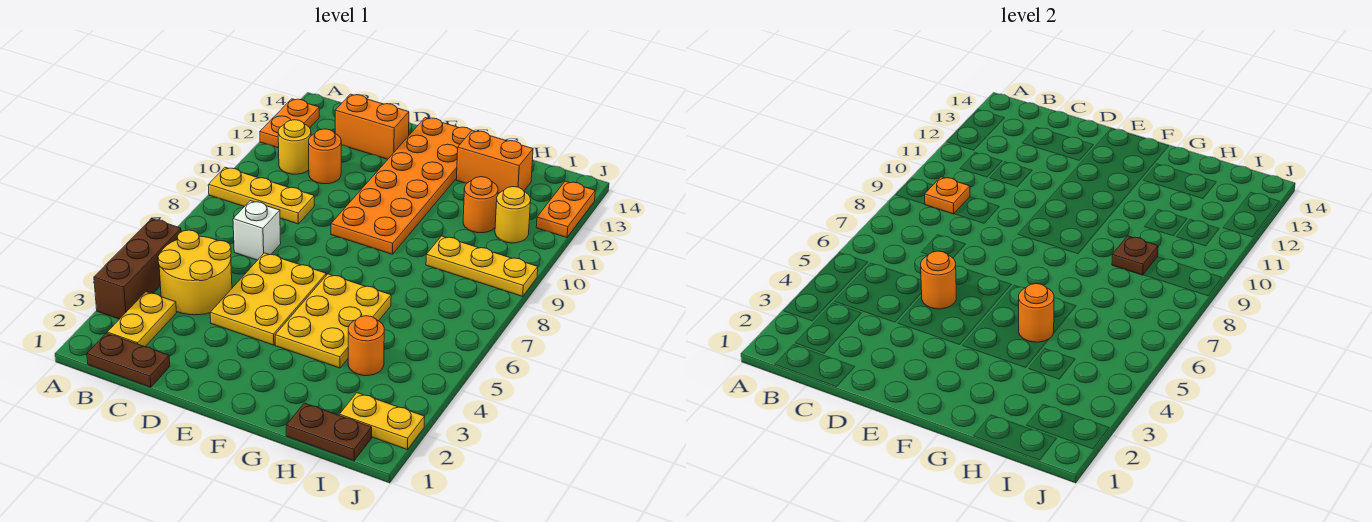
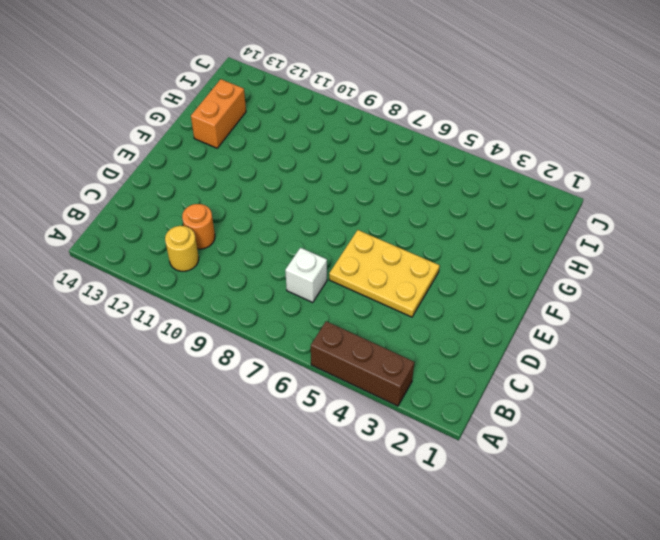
none -> yellow 1x3 plate [208,167,314,224]
none -> orange 1x2 plate [260,99,319,148]
none -> brown 1x2 plate [87,333,170,387]

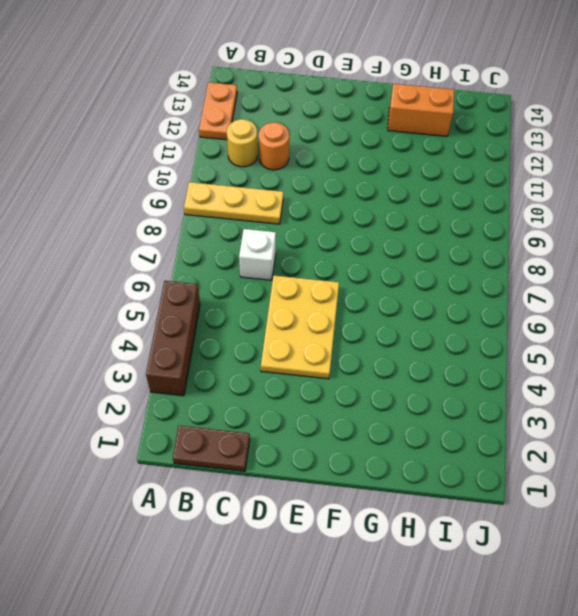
none -> yellow 1x2 plate [107,292,176,347]
none -> yellow 2x2 round brick [158,230,232,315]
none -> orange 1x2 brick [335,94,409,159]

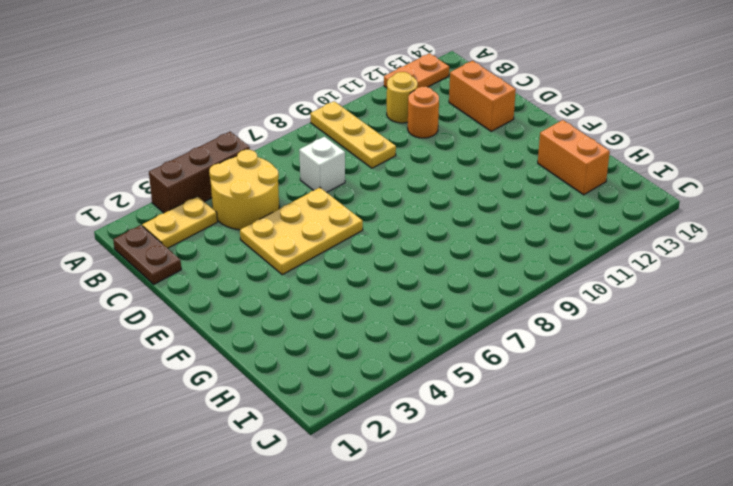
none -> orange 2x6 plate [331,118,472,254]
none -> yellow 2x3 plate [275,274,391,368]
none -> brown 1x2 plate [286,403,372,461]

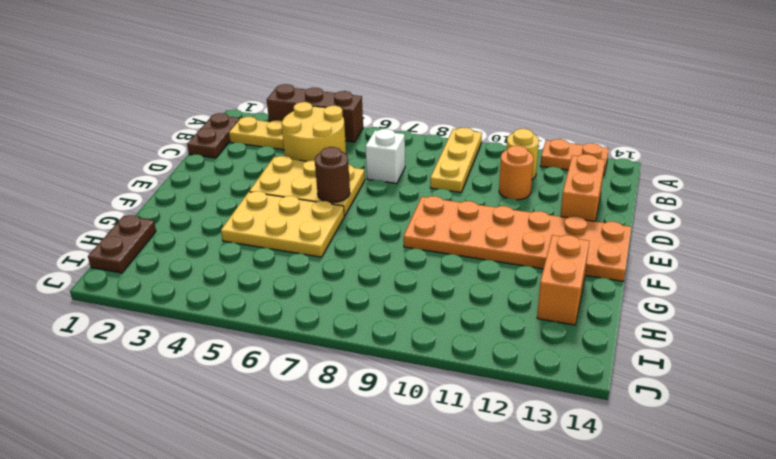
brown 1x1 round brick [315,147,350,203] -> none
none -> orange 1x1 round brick [348,316,384,376]
none -> yellow 1x3 plate [426,236,538,296]
none -> orange 1x1 round brick [463,177,498,233]

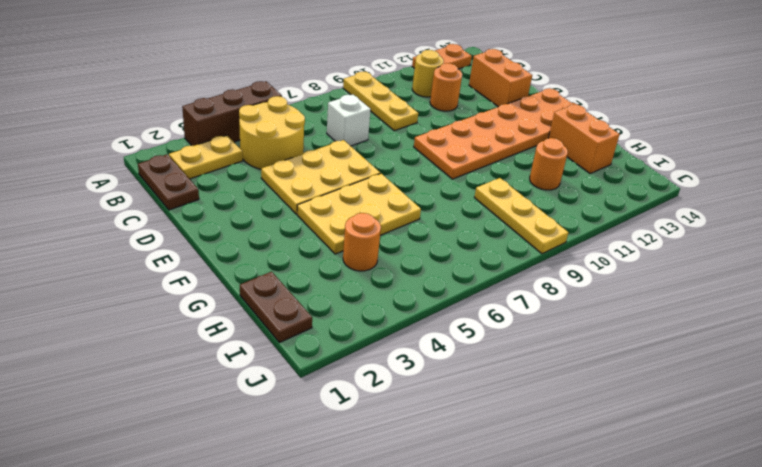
none -> yellow 1x2 plate [339,393,425,450]
none -> yellow 1x1 round brick [495,187,531,243]
none -> orange 1x2 plate [536,181,595,237]

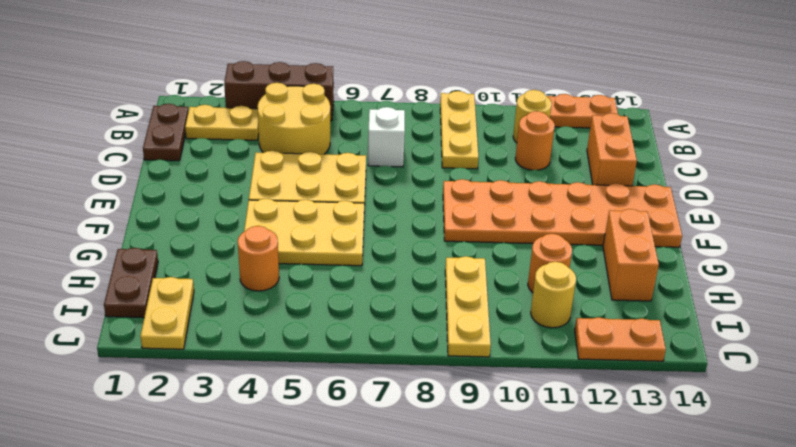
none -> orange 1x1 plate [925,177,970,214]
none -> orange 1x1 round brick [921,251,956,309]
none -> orange 1x1 round brick [1019,284,1054,342]

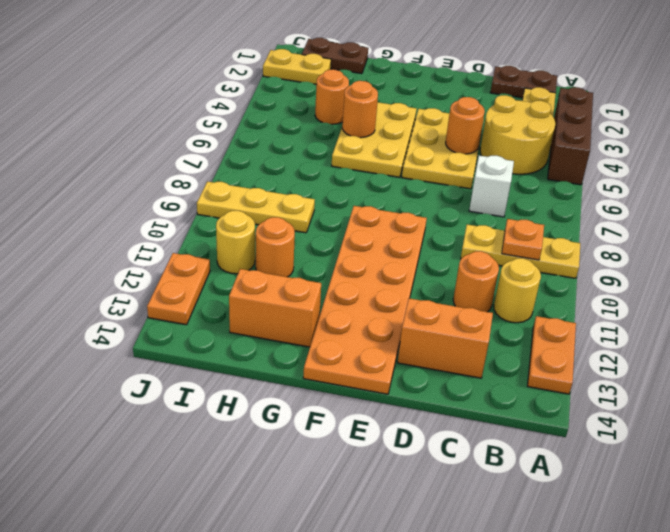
none -> brown 1x1 plate [1112,236,1158,275]

